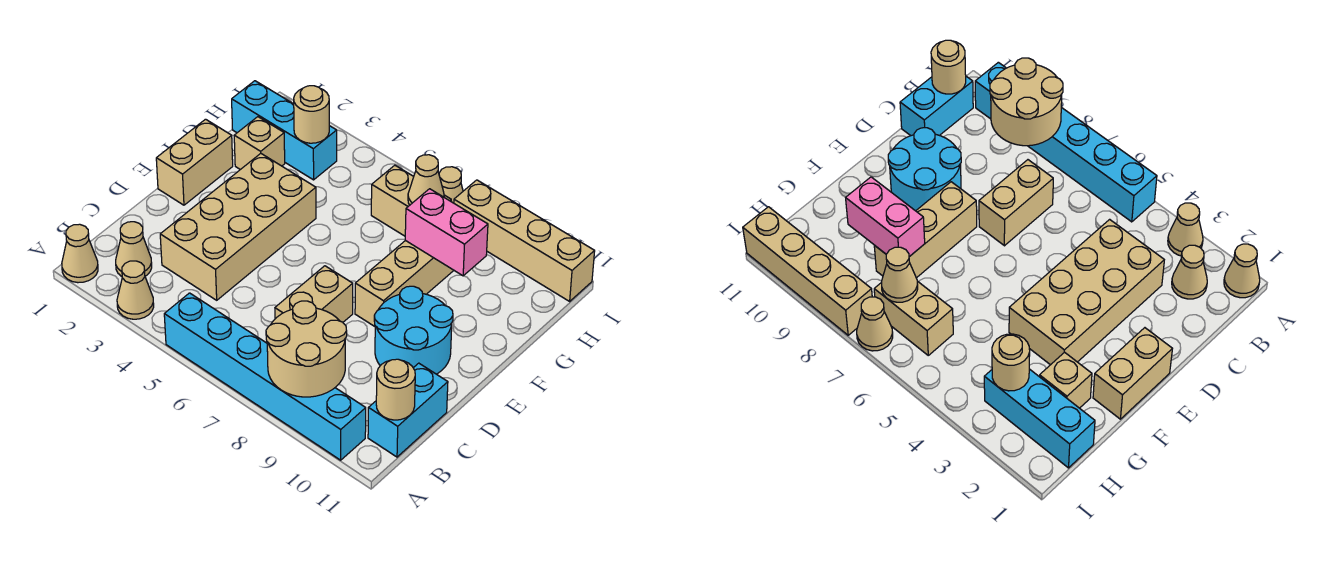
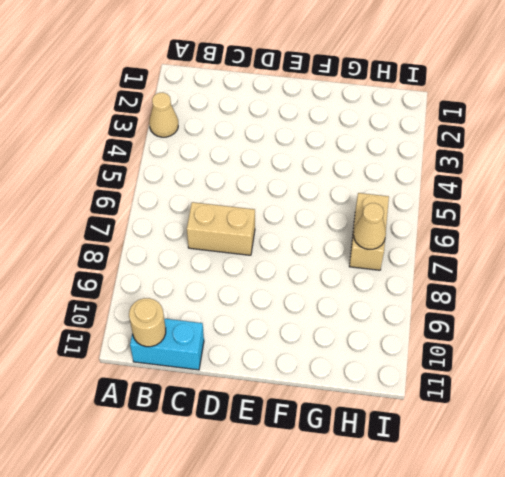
none -> tan 1x1 cone [62,224,98,283]
none -> cyan 1x6 brick [164,293,366,460]
none -> tan 1x1 cone [116,222,152,277]

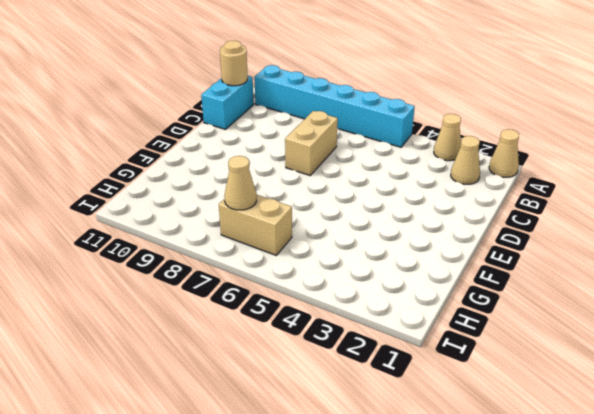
none -> tan 2x4 brick [160,154,316,300]
none -> cyan 2x2 round brick [374,286,453,374]
none -> tan 1x2 brick [156,119,233,205]

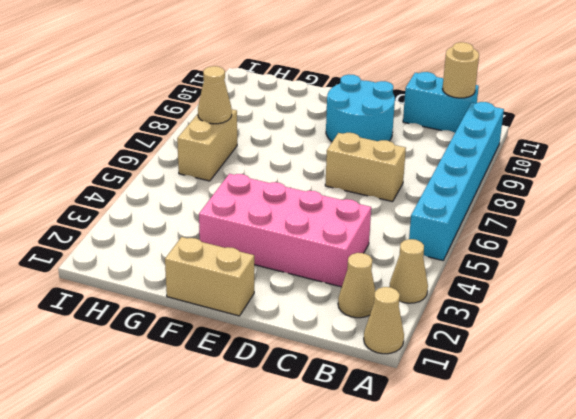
pink 2x4 brick [199,174,371,287] -> tan 2x4 brick [160,154,316,300]
none -> tan 1x3 brick [355,240,454,326]
none -> tan 1x1 brick [234,117,285,170]
none -> cyan 1x3 brick [232,81,337,180]

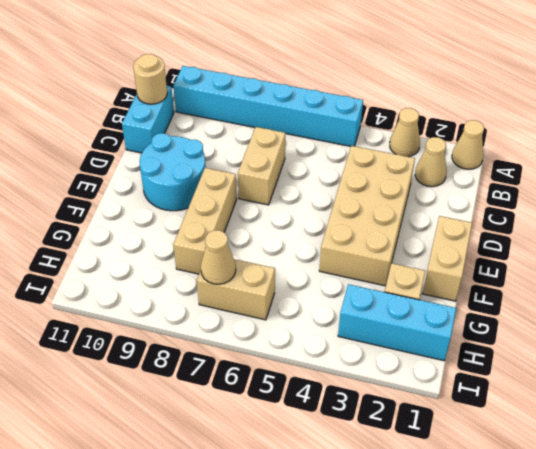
none -> tan 1x1 cone [439,167,463,203]
none -> tan 1x4 brick [454,180,595,301]
none -> tan 2x2 round brick [266,301,347,397]

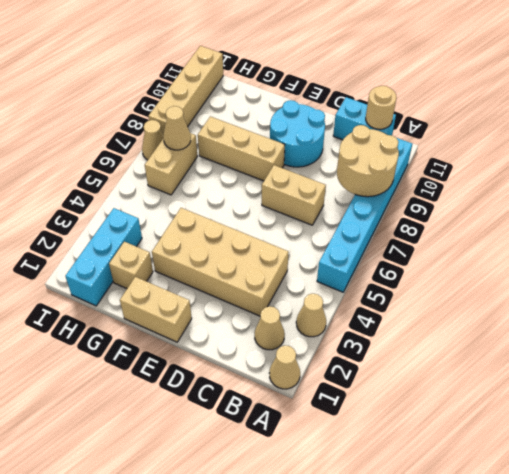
none -> pink 1x2 brick [405,189,488,276]
none -> tan 1x1 round brick [294,86,329,143]

